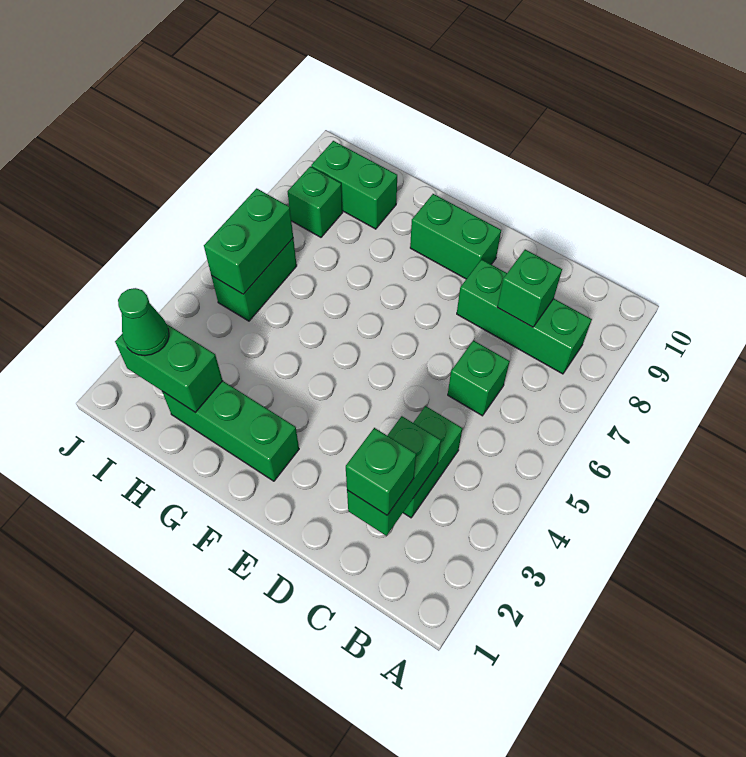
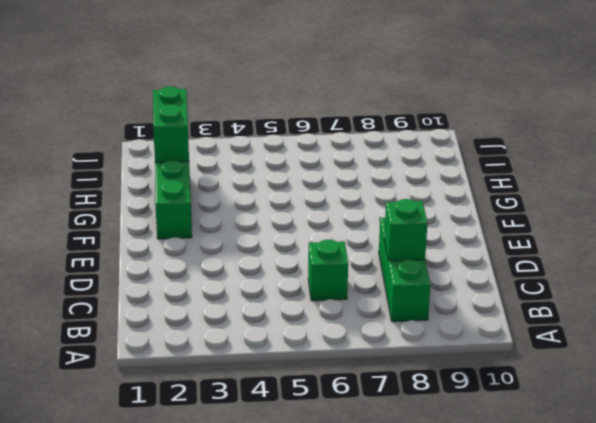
none -> green 1x2 brick [403,406,462,518]
none -> green 1x2 brick [410,194,501,279]
none -> green 1x2 brick [311,141,397,229]

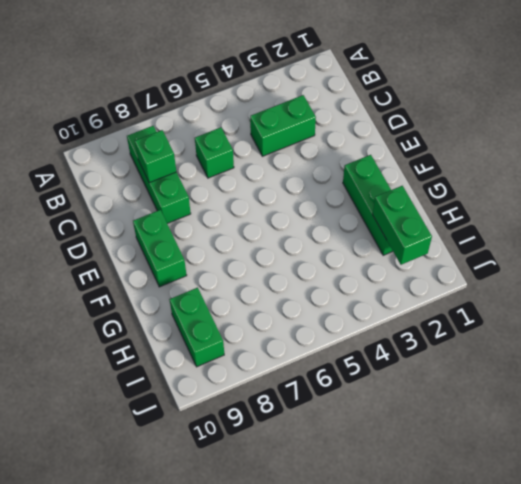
none -> green 1x2 brick [212,239,297,321]
none -> green 1x1 brick [288,166,343,237]
none -> green 1x2 brick [347,416,441,536]

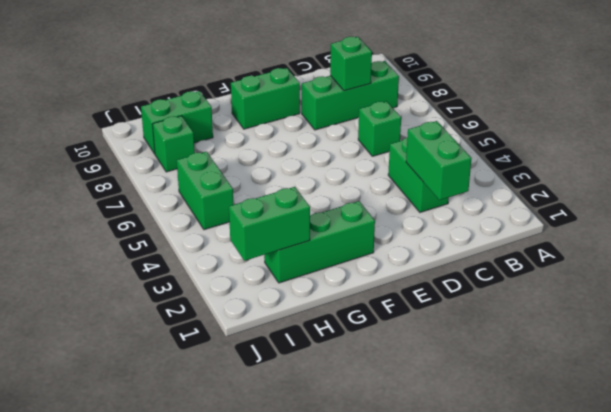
none -> green 1x2 brick [204,188,293,294]
none -> green 1x1 brick [346,428,416,515]
none -> green 1x1 cone [118,288,169,356]

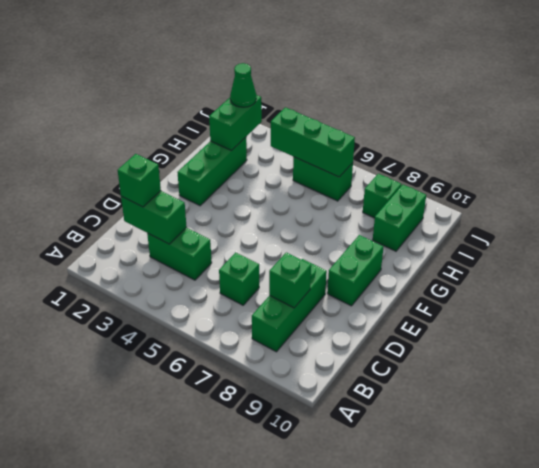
green 1x3 brick [271,107,355,177] -> green 1x2 brick [204,188,293,294]

